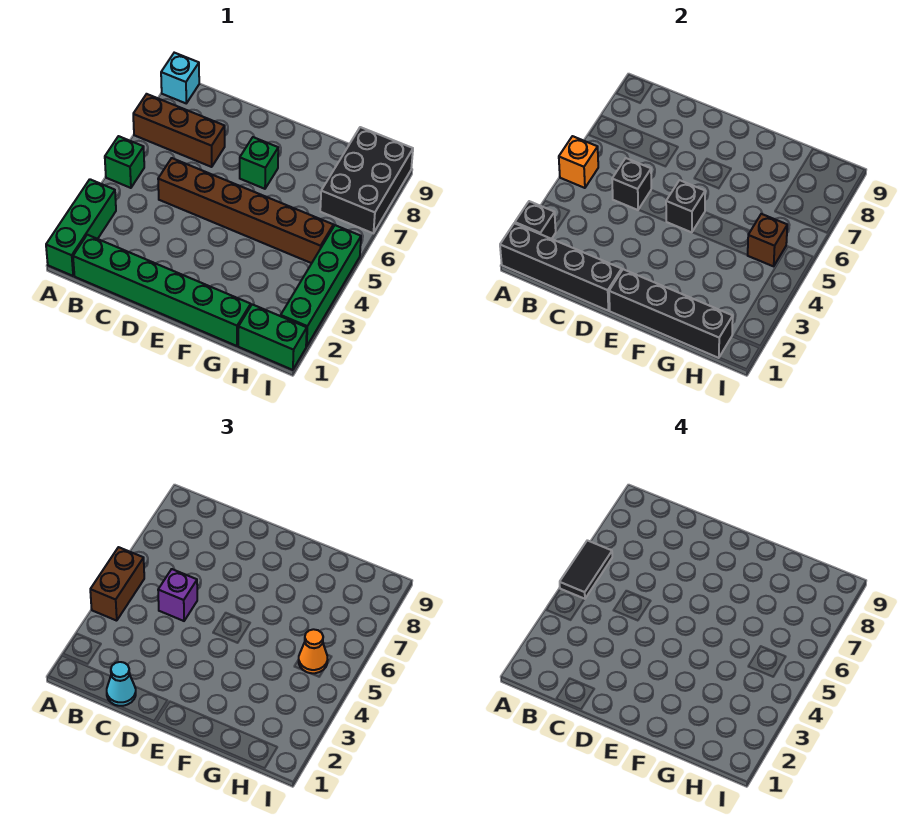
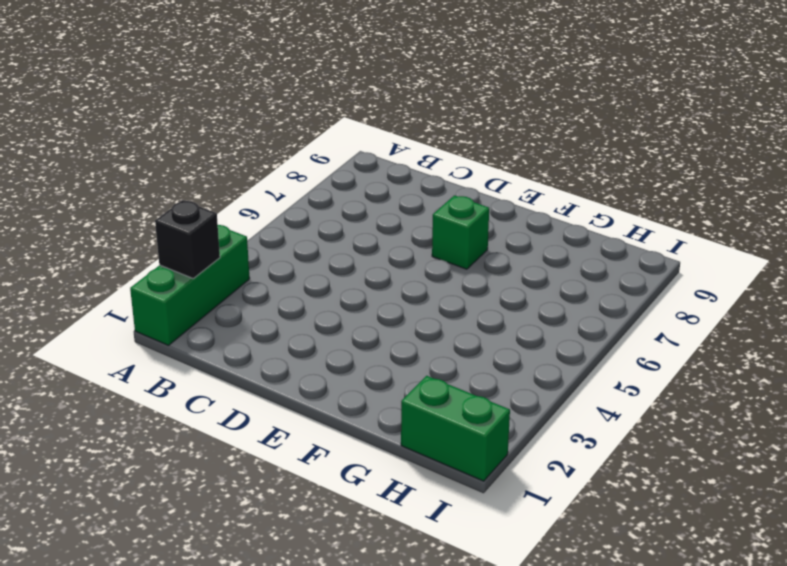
none -> green 1x1 brick [105,136,144,188]
none -> brown 1x3 brick [133,94,225,167]
none -> cyan 1x1 brick [161,53,199,103]

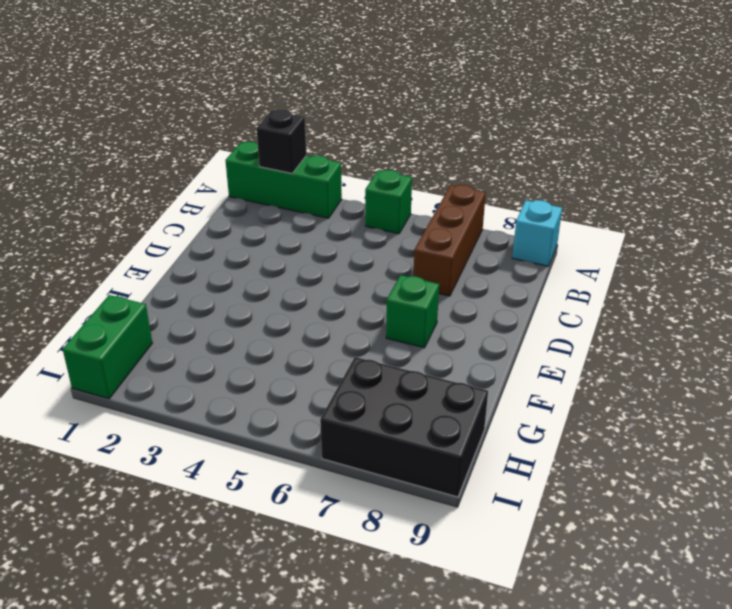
none -> green 1x6 brick [73,235,251,346]
none -> brown 1x6 brick [158,158,333,263]
none -> green 1x4 brick [281,225,361,347]

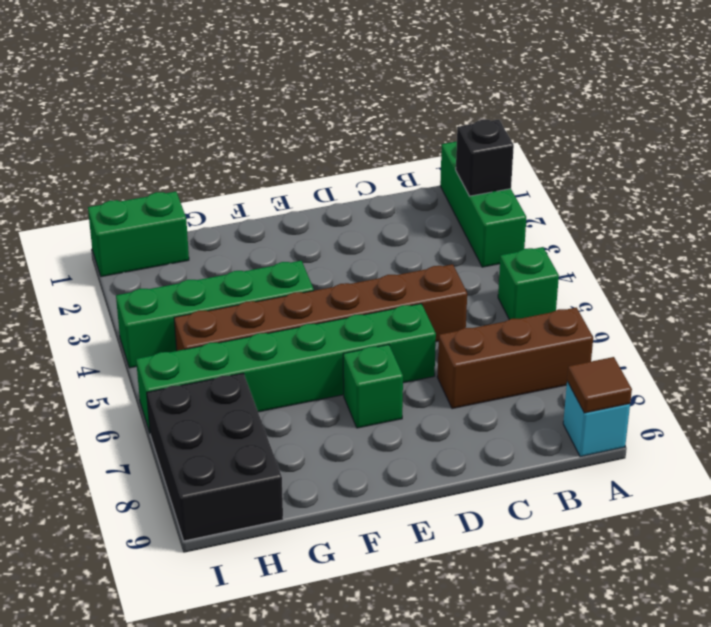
brown 1x1 tile [567,357,632,413] -> none
green 1x6 brick [136,304,436,432] -> green 1x6 brick moved to [73,235,251,346]
green 1x4 brick [116,261,314,368] -> green 1x4 brick turned to [281,225,361,347]
none -> black 1x4 brick [500,223,622,311]
none -> orange 1x1 brick [559,136,598,188]
none -> black 1x1 brick [612,158,651,210]

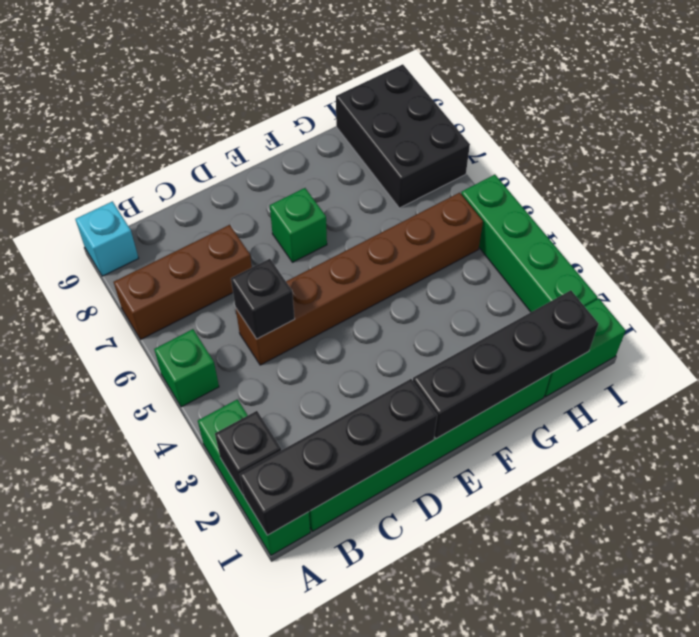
none -> orange 1x1 brick [559,136,598,188]
none -> black 1x1 brick [666,180,705,232]
none -> brown 1x1 brick [748,214,787,266]

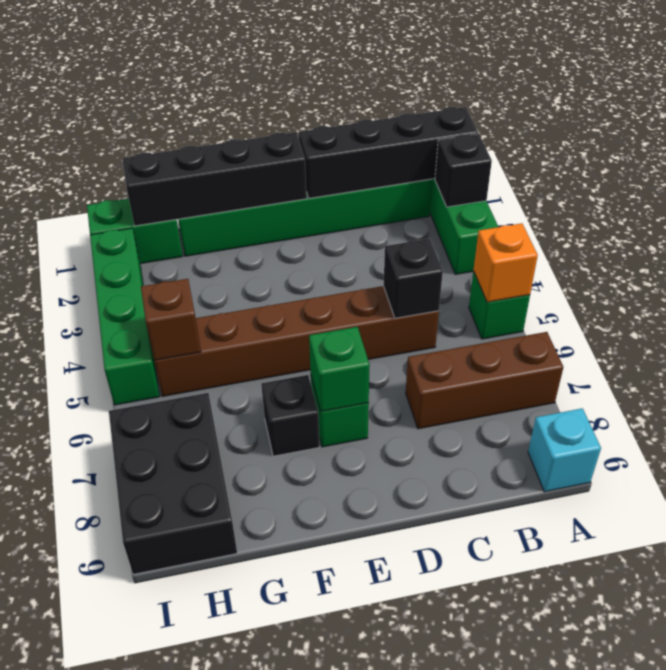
green 1x1 brick [309,327,370,412] -> none
black 1x1 brick [261,375,320,456] -> black 1x1 brick moved to [666,180,705,232]
none -> brown 1x2 brick [90,547,144,621]
none -> cyan 1x1 cone [107,662,136,706]
none -> purple 1x1 brick [158,569,197,621]

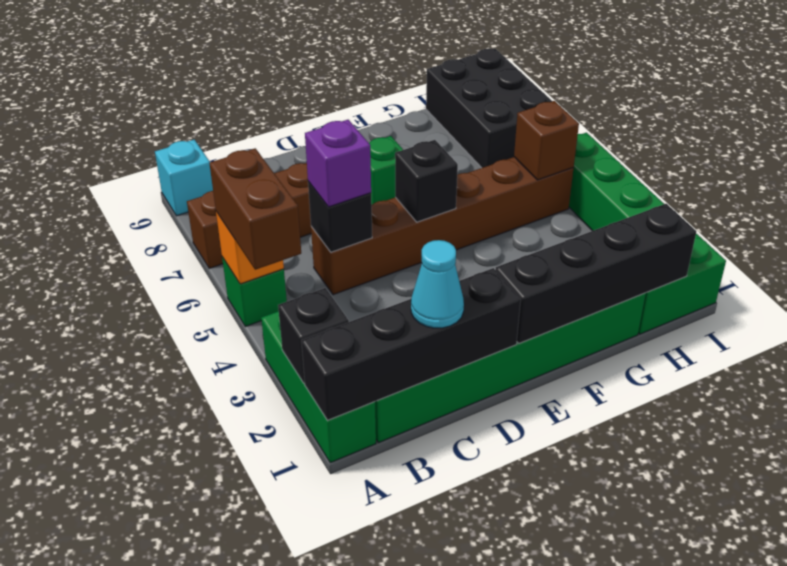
none -> orange 1x1 cone [299,629,328,674]
none -> black 1x2 tile [560,540,612,599]

